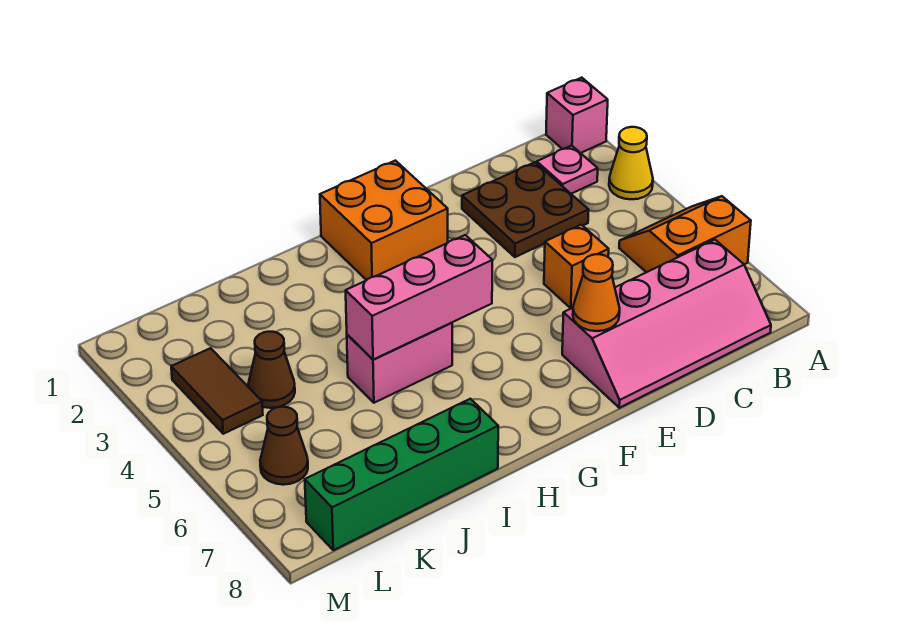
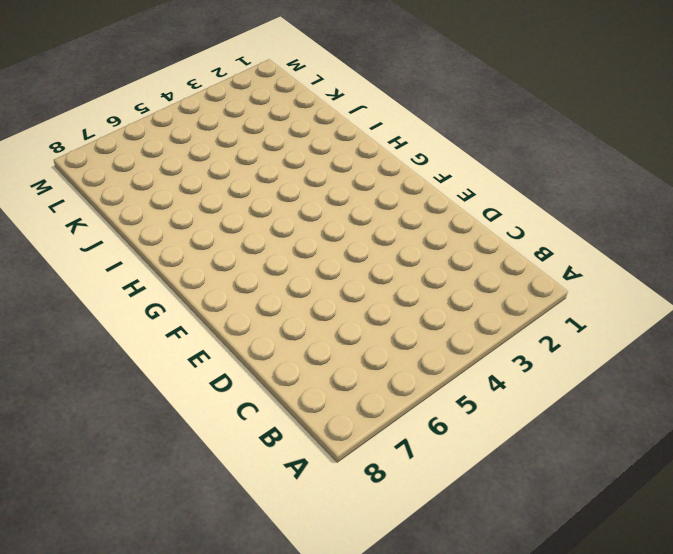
none -> pink 1x1 brick [546,78,608,153]
none -> yellow 1x1 cone [609,127,653,199]
none -> orange 2x2 slope [619,196,751,272]

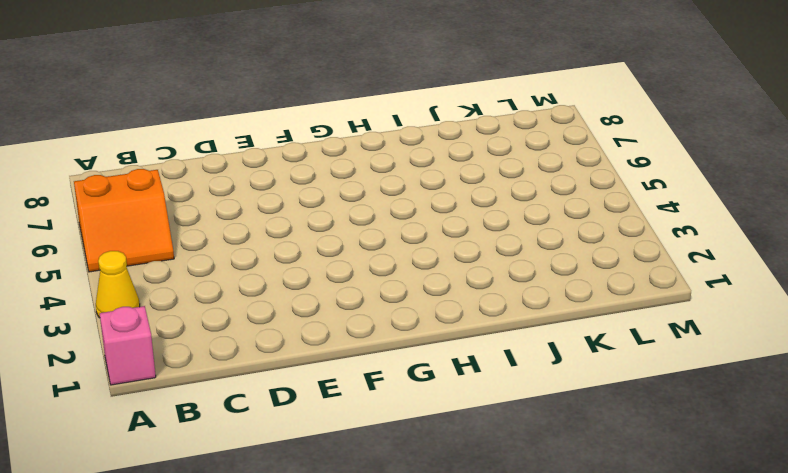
none -> pink 1x1 plate [537,146,598,194]
none -> pink 2x4 slope [562,240,771,408]
none -> brown 2x2 plate [462,162,589,257]

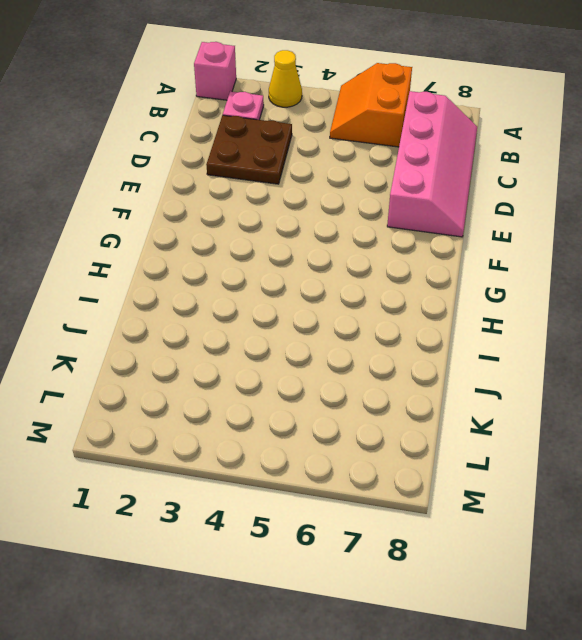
none -> orange 1x1 brick [544,225,609,308]
none -> orange 2x2 brick [320,161,448,280]
none -> pink 1x2 brick [347,323,452,403]

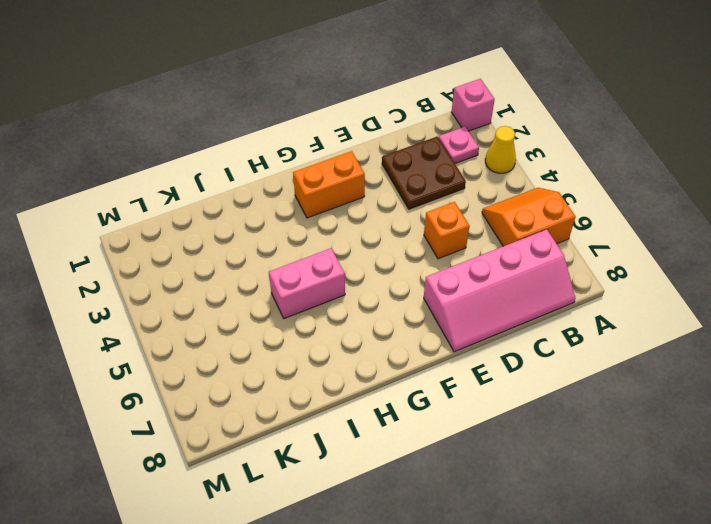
orange 1x2 brick [293,151,365,218] -> orange 2x2 brick [320,161,448,280]
none -> green 1x4 brick [305,399,498,550]
none -> brown 1x1 cone [248,332,295,408]
none -> brown 1x2 tile [171,348,263,434]

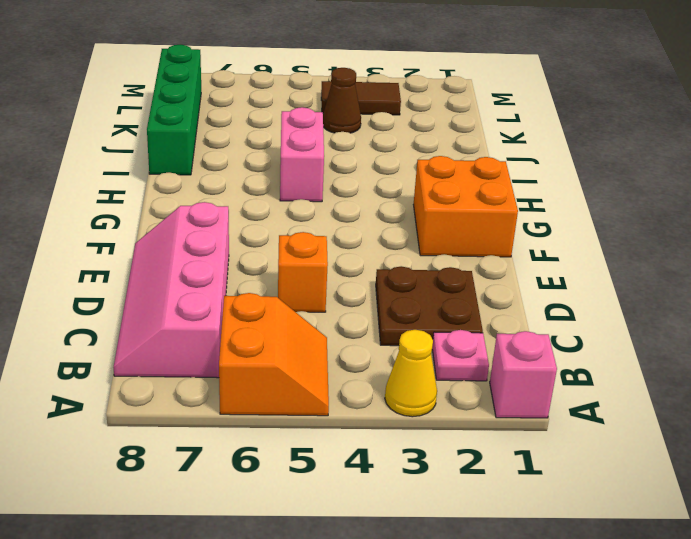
none -> brown 1x1 cone [260,407,308,485]
none -> orange 1x1 cone [573,254,620,331]
none -> pink 1x3 brick [346,235,493,360]

